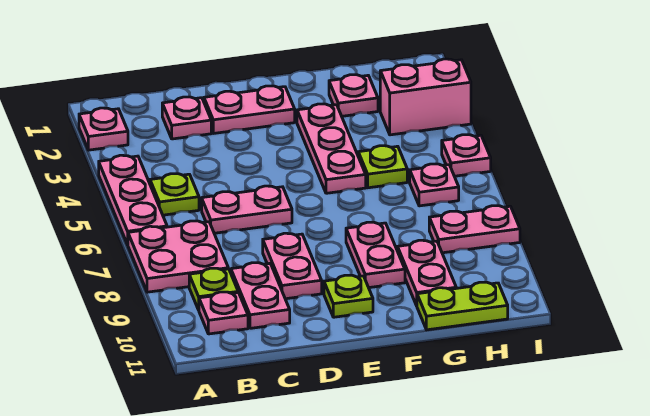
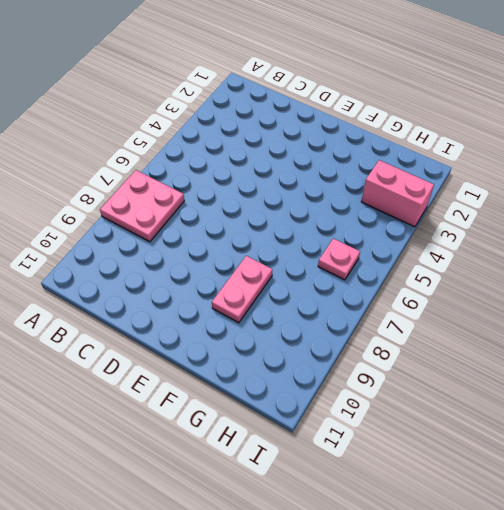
none -> pink 1x1 plate [79,108,128,150]
none -> pink 1x3 plate [99,155,167,245]
none -> lime 1x1 plate [150,174,199,215]

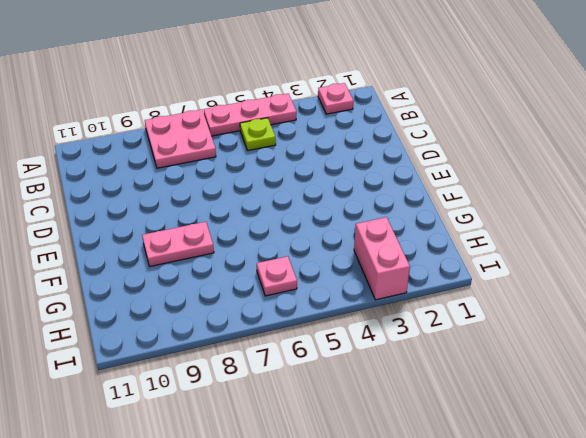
none -> lime 1x1 plate [189,268,238,310]
none -> pink 1x1 plate [199,292,248,334]
none -> pink 1x1 plate [162,97,211,139]

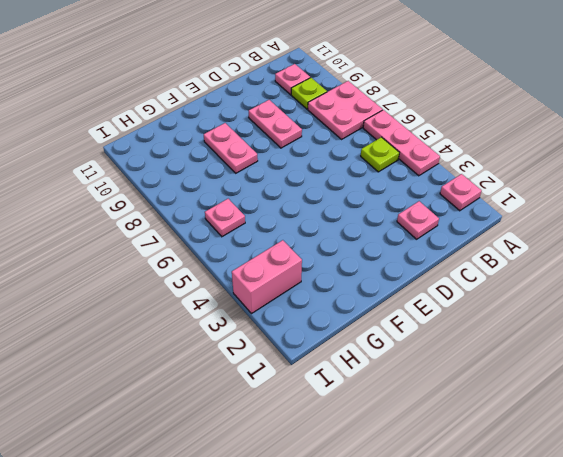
none -> pink 1x2 plate [202,186,292,233]
none -> pink 1x2 plate [231,263,290,328]
none -> pink 1x2 plate [204,86,295,133]

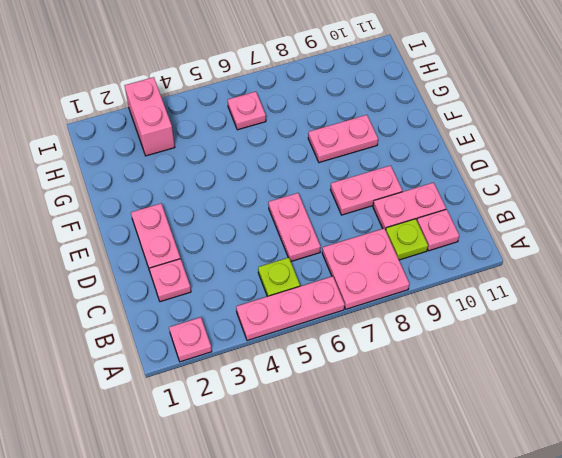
none -> lime 1x1 plate [324,275,373,317]
none -> pink 1x3 plate [297,104,366,193]
none -> pink 1x1 plate [329,75,378,116]

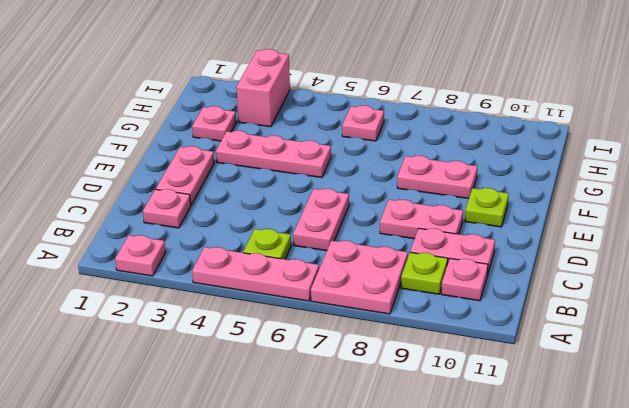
none -> lime 1x1 plate [358,146,407,188]
none -> pink 1x2 plate [398,240,456,306]
none -> lime 1x2 plate [417,282,508,330]

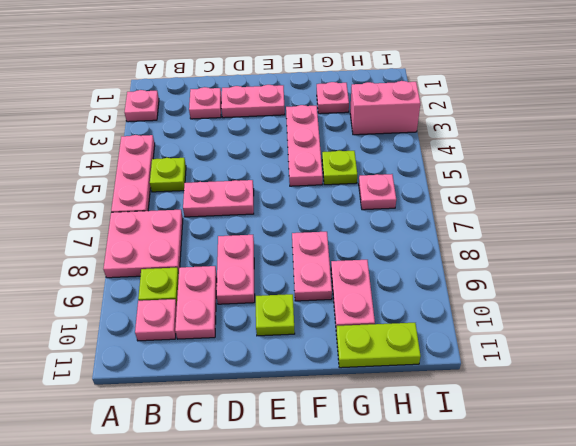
none -> pink 1x2 plate [429,206,520,253]
none -> pink 1x1 plate [442,135,491,176]

